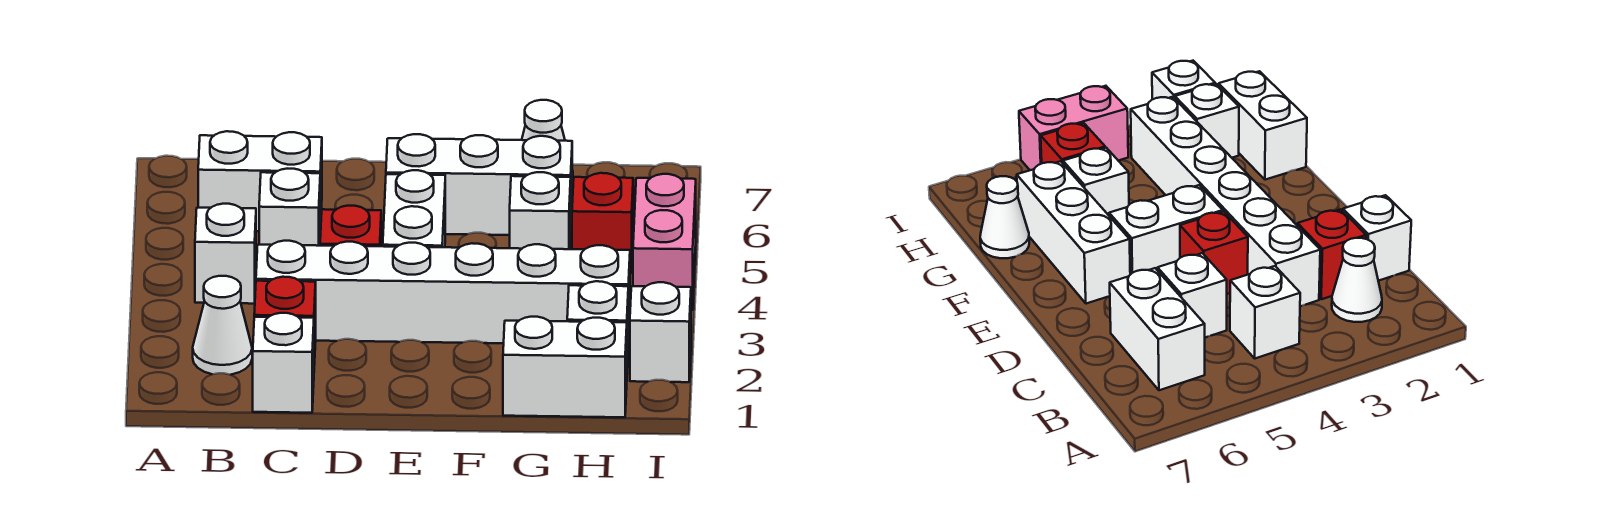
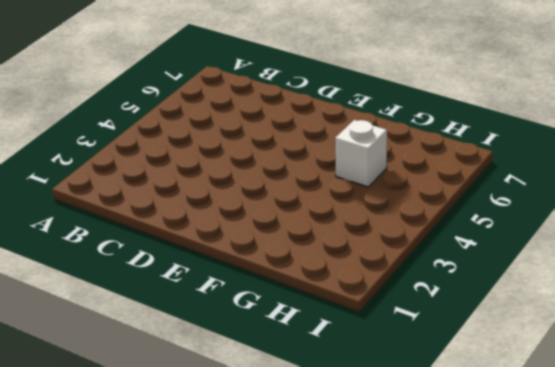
none -> white 1x1 cone [193,276,252,375]
none -> white 1x1 brick [195,204,256,304]
none -> white 1x2 brick [198,131,322,231]

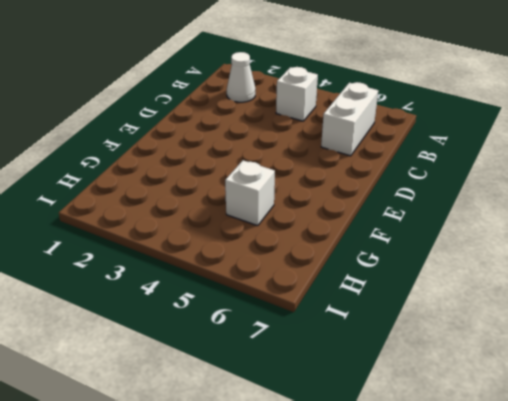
none -> white 1x1 brick [253,313,314,413]
none -> red 1x1 brick [254,277,316,365]
none -> white 1x6 brick [256,241,630,344]

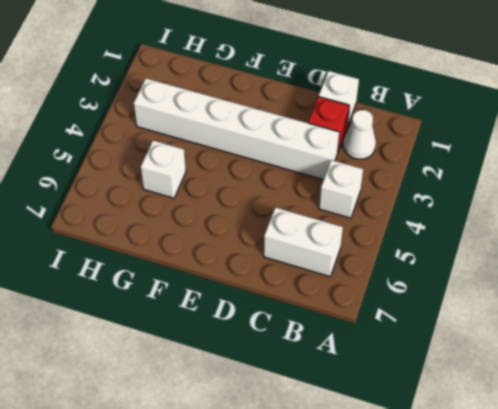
none -> white 1x1 brick [259,169,320,246]
none -> red 1x1 brick [320,206,381,246]
none -> white 1x2 brick [383,170,445,247]

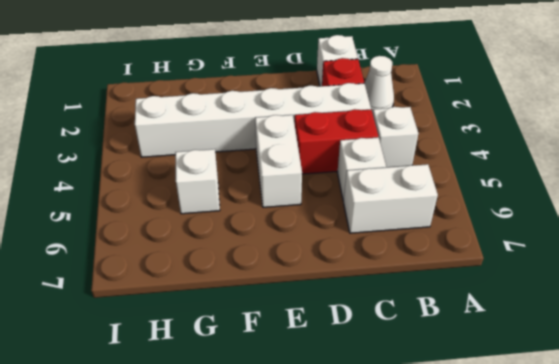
red 1x2 brick [295,109,378,174] -> red 1x1 brick [320,206,381,246]
none -> white 1x3 brick [386,134,572,235]
none -> white 1x2 brick [503,317,627,417]
none -> white 1x1 cone [522,100,573,184]

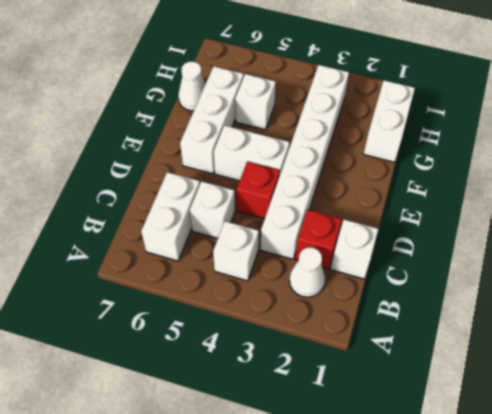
none -> white 1x1 brick [567,281,628,367]
none -> red 1x1 brick [572,173,633,273]
none -> white 1x1 brick [630,282,691,382]

